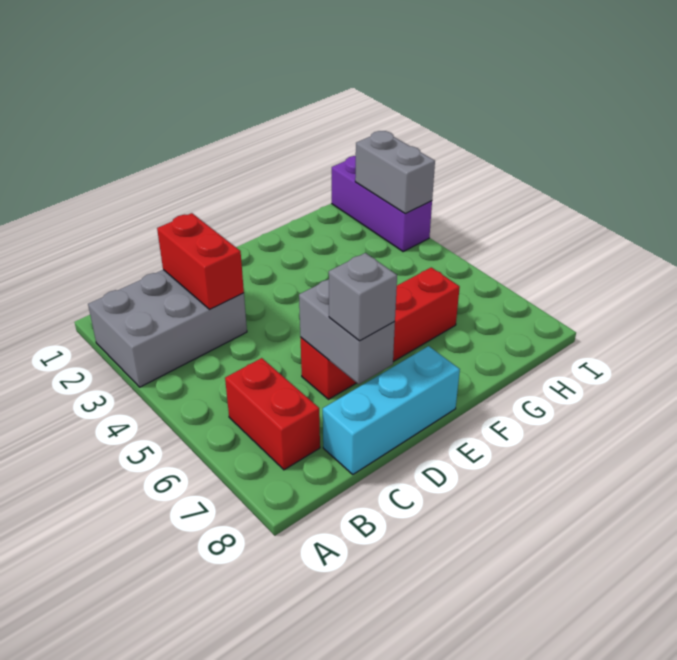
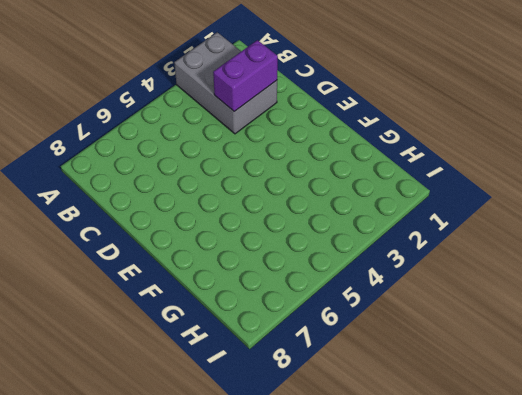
purple 1x2 brick [213,40,278,111] -> red 1x2 brick [157,213,244,309]
none -> red 1x2 brick [225,358,320,470]
none -> cyan 1x3 brick [323,346,460,474]

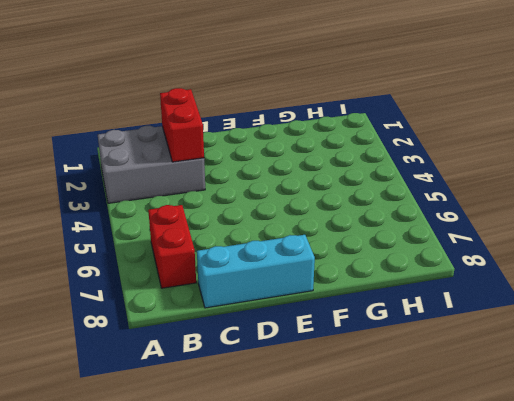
none -> red 1x4 brick [301,267,460,399]
none -> purple 1x3 brick [332,156,432,251]

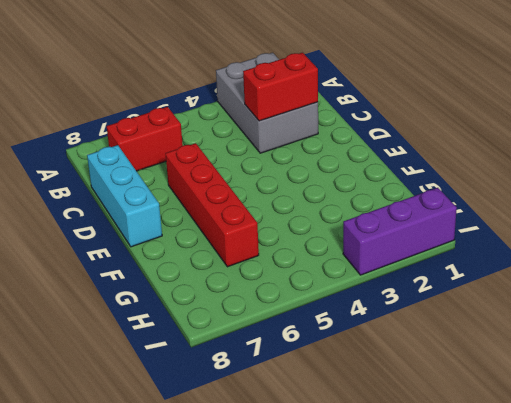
none -> grey 1x2 brick [299,279,395,384]
none -> grey 1x2 brick [355,131,435,214]

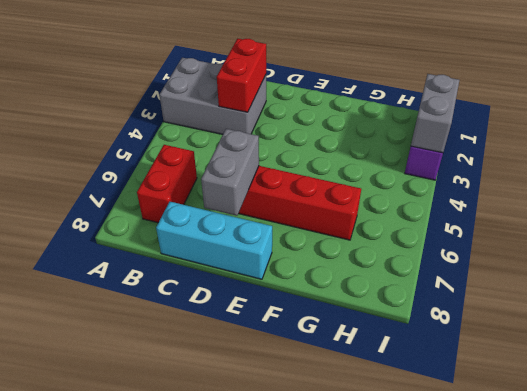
none -> grey 1x1 brick [329,253,397,341]

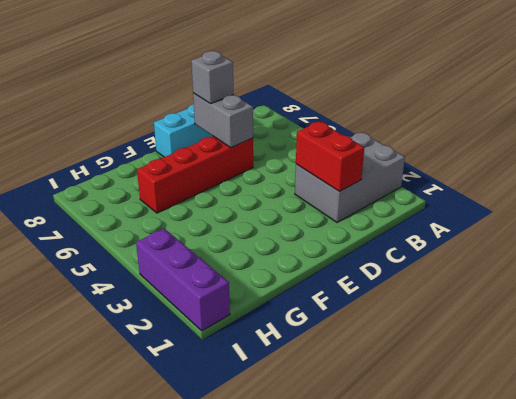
none -> red 1x2 brick [225,358,320,470]
none -> grey 1x2 brick [355,131,435,214]

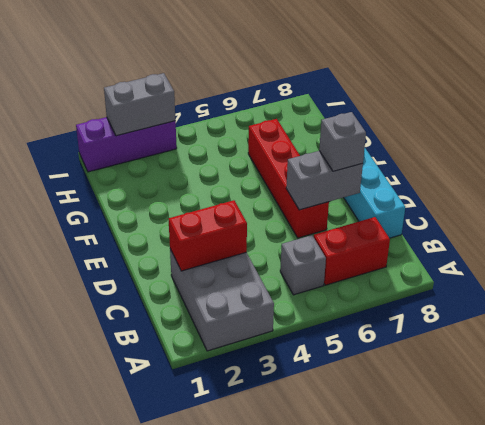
grey 1x1 brick [280,235,326,295] -> none

